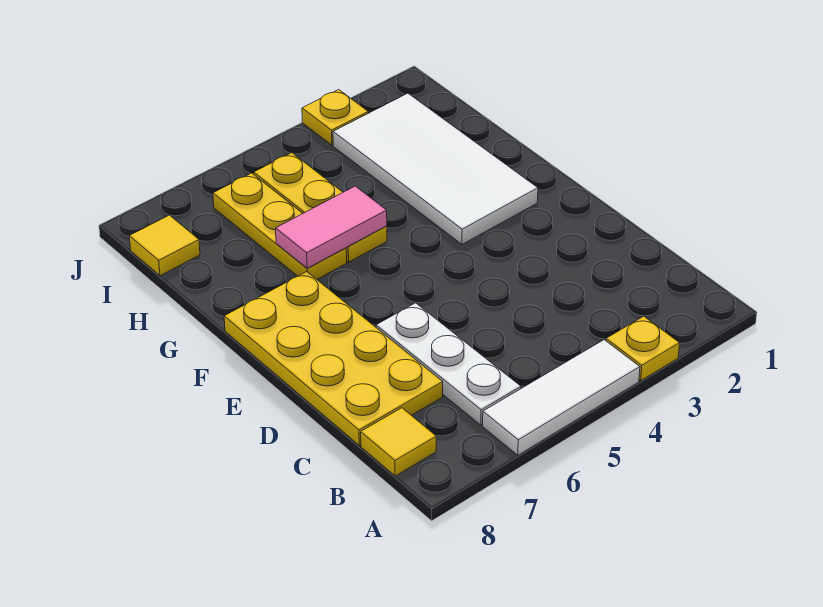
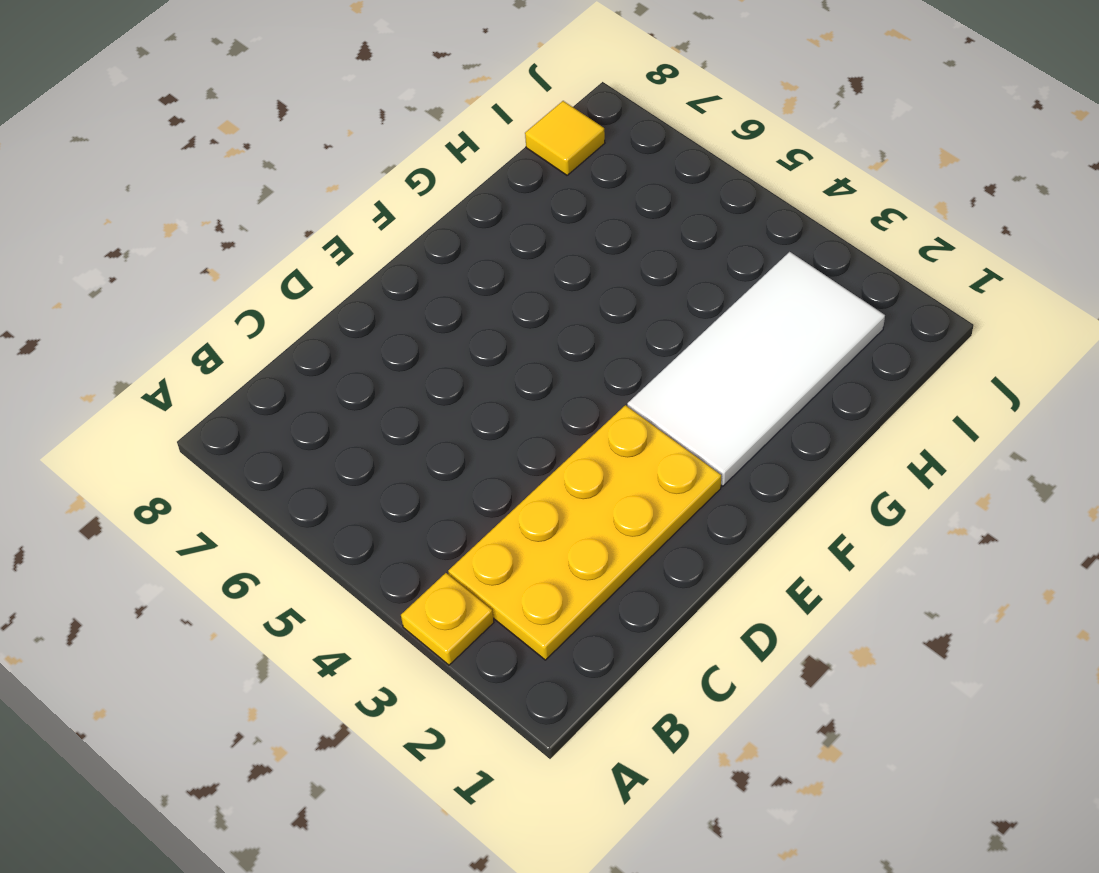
yellow 2x4 plate [448,405,721,660] -> yellow 2x4 plate moved to [224,272,443,445]
none -> white 1x3 tile [483,340,640,455]
none -> white 1x3 plate [376,303,521,425]

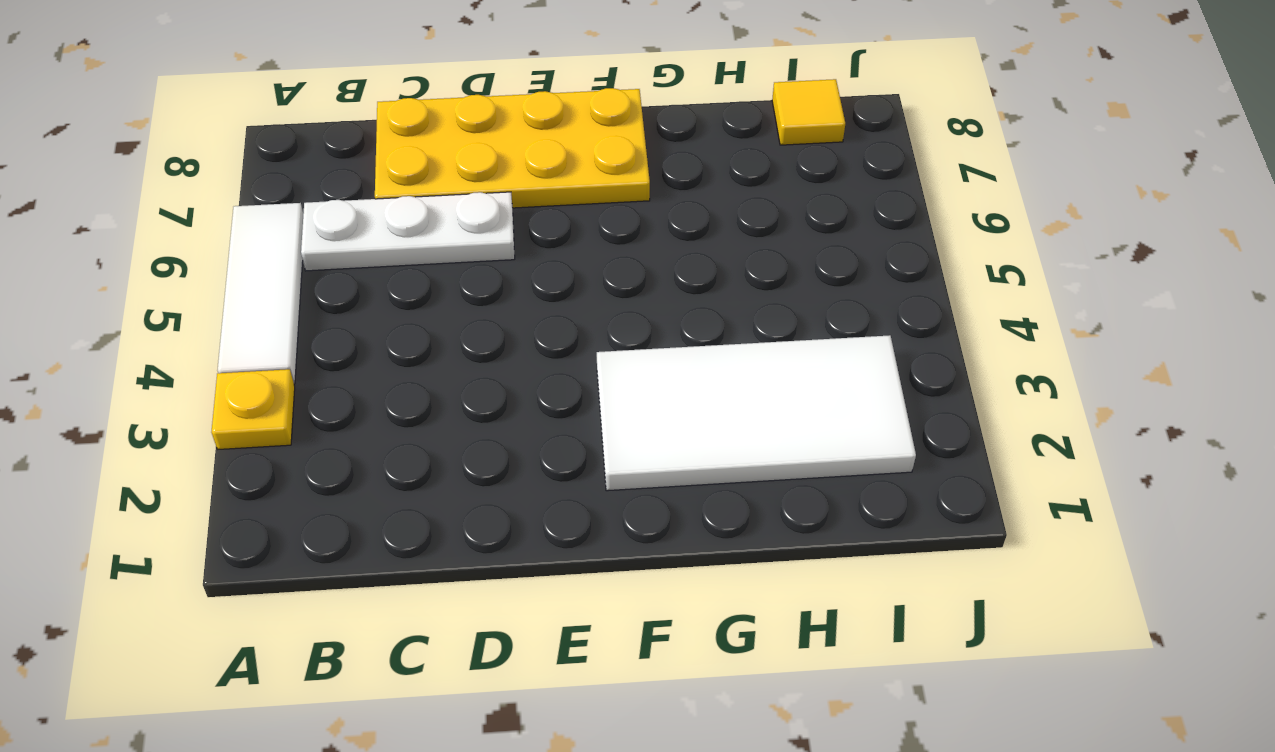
none -> yellow 1x1 tile [361,408,436,476]
none -> yellow 1x3 plate [254,153,387,262]

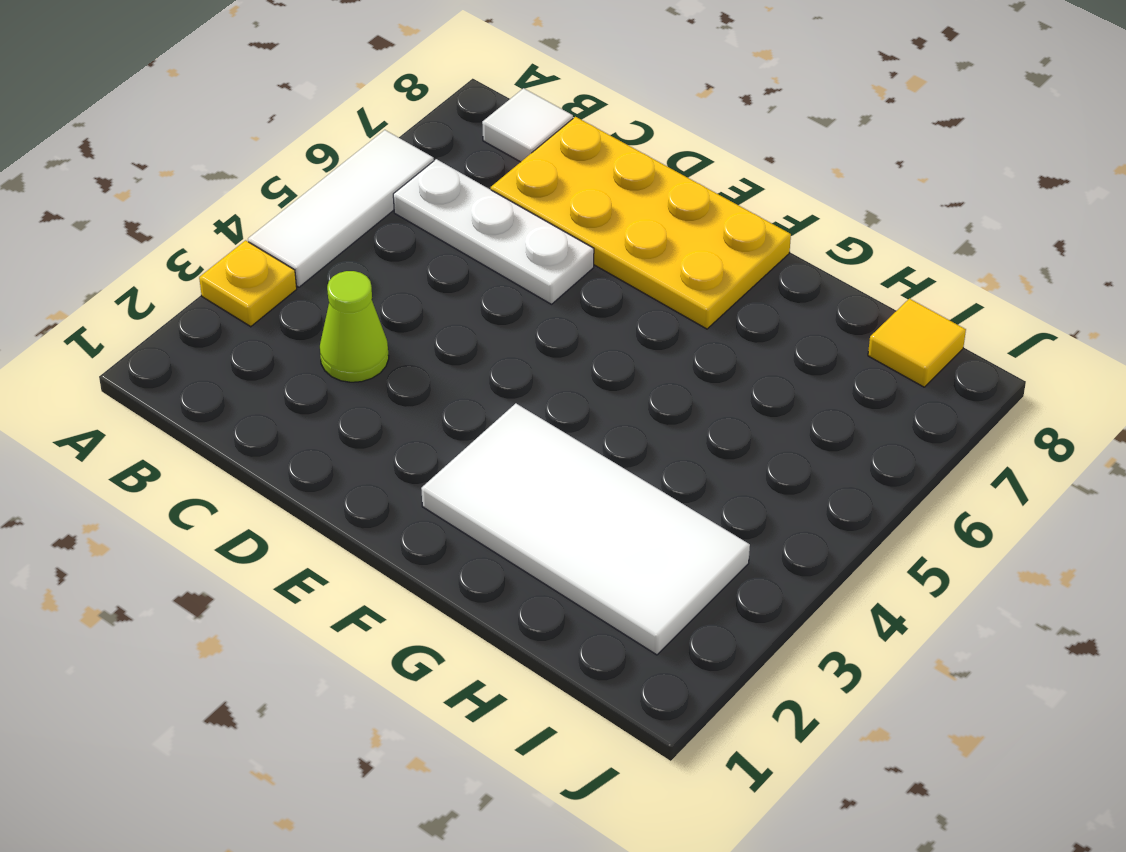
white 1x1 tile [482,88,573,162] -> yellow 1x1 tile [361,408,436,476]
lime 1x1 cone [320,271,389,382] -> none
none -> yellow 1x3 plate [254,153,387,262]
none -> yellow 1x3 plate [213,173,347,279]

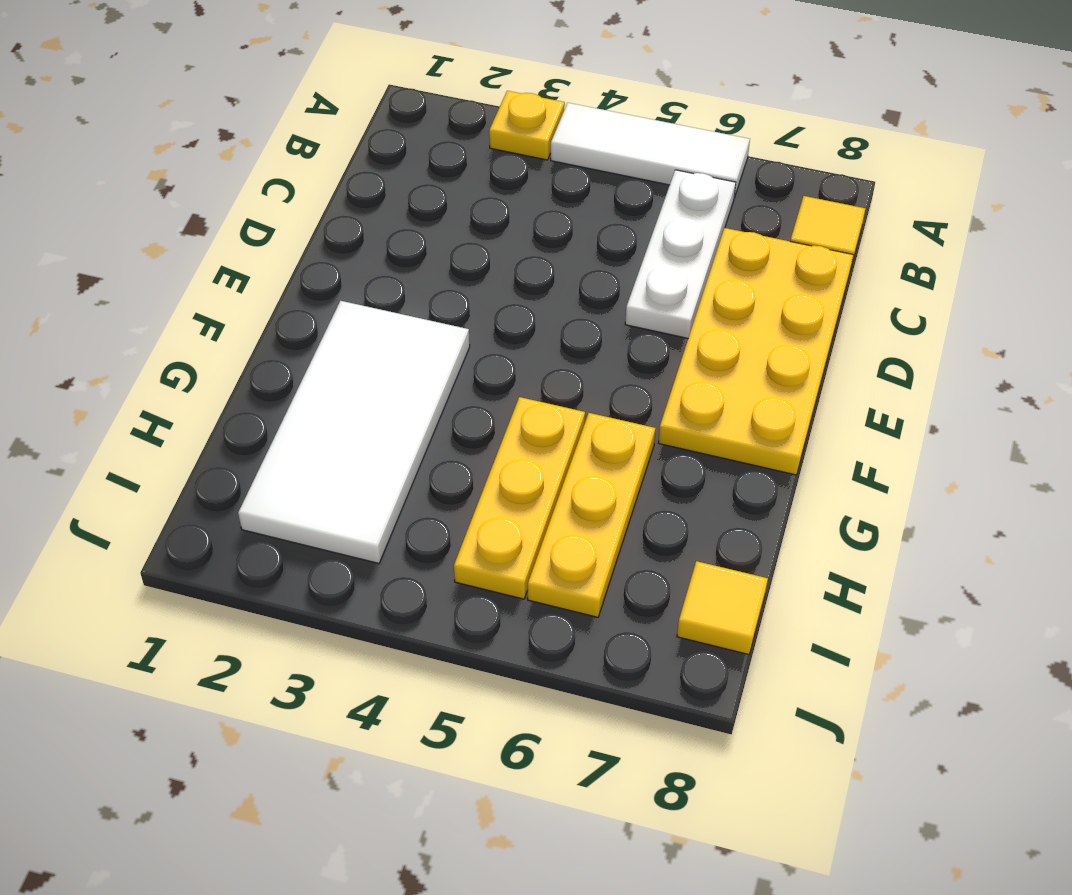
none -> yellow 1x1 plate [302,90,368,145]
none -> pink 1x2 tile [276,186,387,268]

